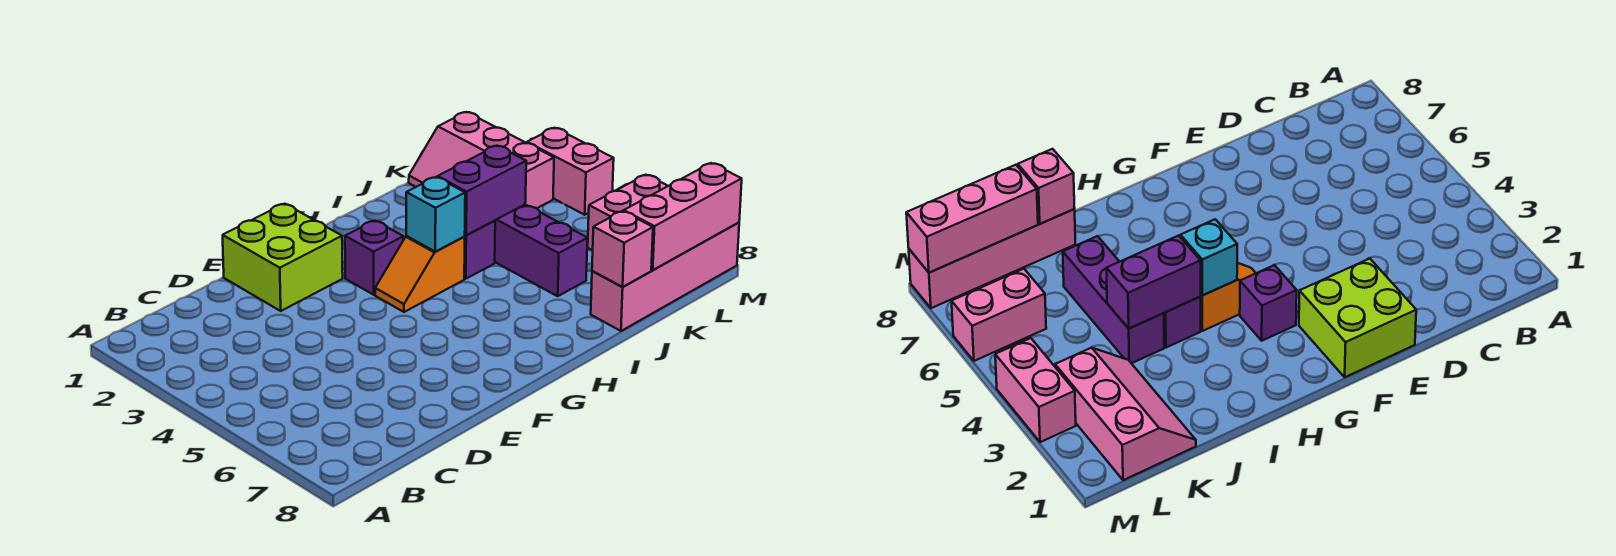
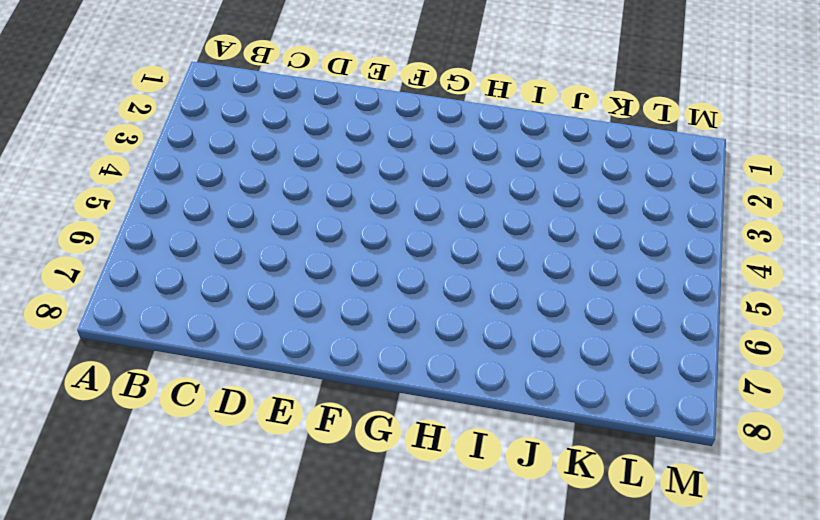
none -> lime 2x2 brick [223,204,343,311]
none -> purple 1x1 brick [345,221,403,295]
none -> orange 1x2 slope [375,236,465,312]

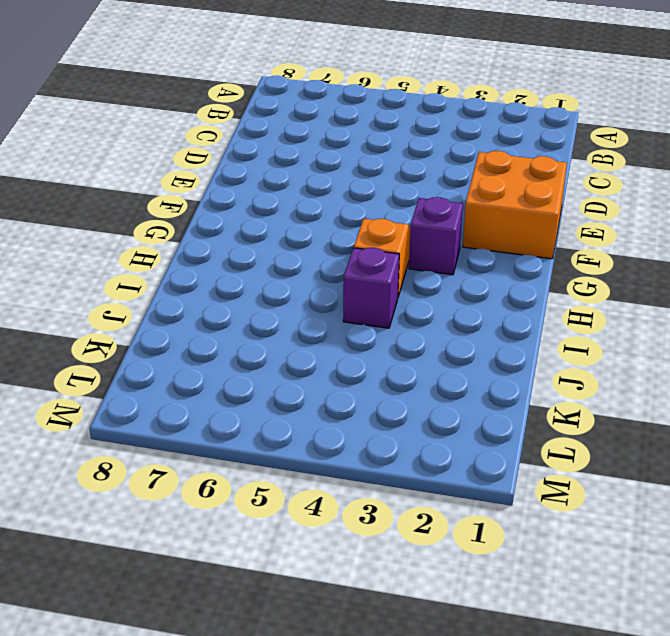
orange 2x2 brick [463,151,567,259] -> lime 2x2 brick [223,204,343,311]
none -> purple 1x3 brick [495,205,588,296]
none -> pink 1x4 brick [591,222,739,331]
none -> pink 2x3 slope [409,112,554,208]

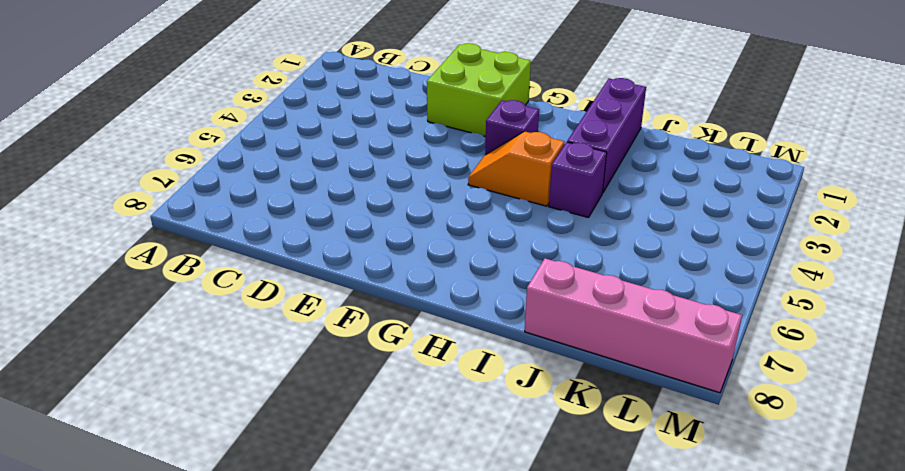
purple 1x3 brick [567,78,646,193] -> purple 1x3 brick moved to [495,205,588,296]
none -> pink 2x3 slope [409,112,554,208]
none -> pink 1x2 brick [588,175,667,250]
none -> pink 1x2 brick [527,128,614,215]

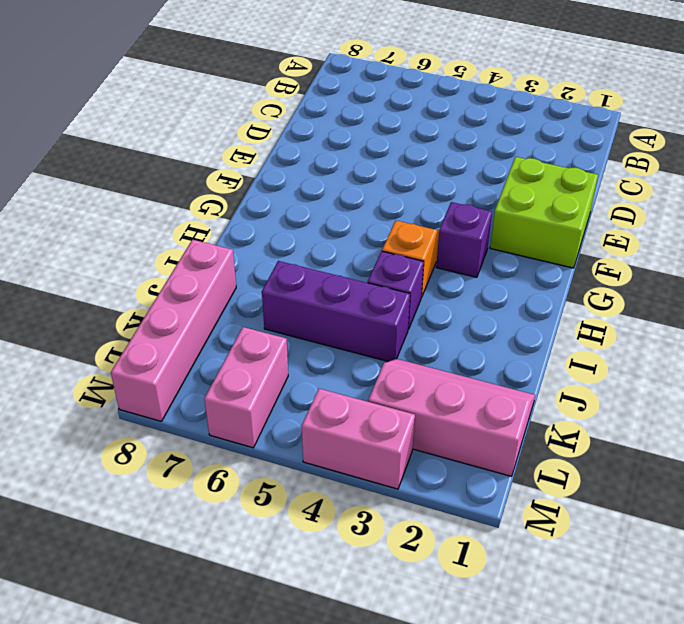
none -> cyan 1x1 brick [406,177,465,252]
none -> purple 1x2 brick [438,146,526,235]
none -> pink 1x1 brick [592,211,653,287]

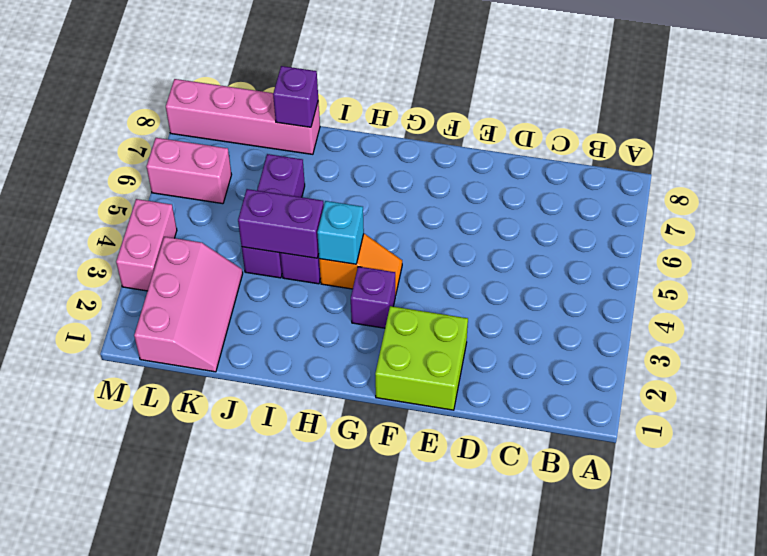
purple 1x1 brick [273,66,318,127] -> pink 1x1 brick [592,211,653,287]
none -> pink 1x3 brick [624,163,742,270]

